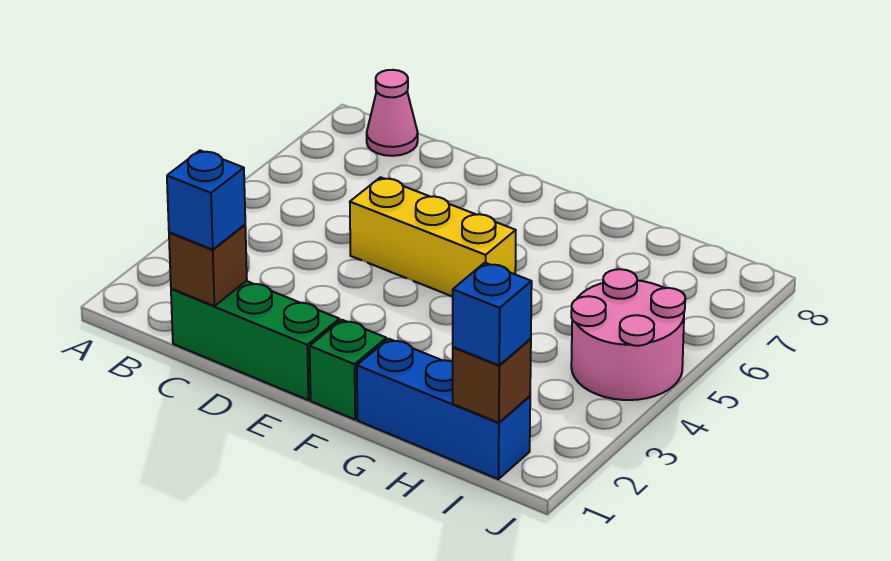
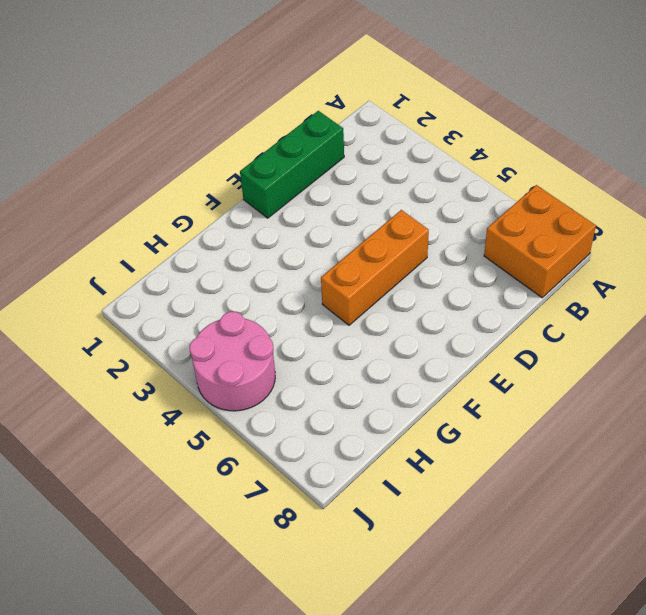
orange 2x2 brick [484,185,596,298] -> pink 1x1 cone [367,70,418,156]
orange 1x3 brick [321,210,429,325] -> yellow 1x3 brick [350,177,516,297]
none -> green 1x1 brick [310,320,386,419]
none -> blue 1x3 brick [357,339,530,479]

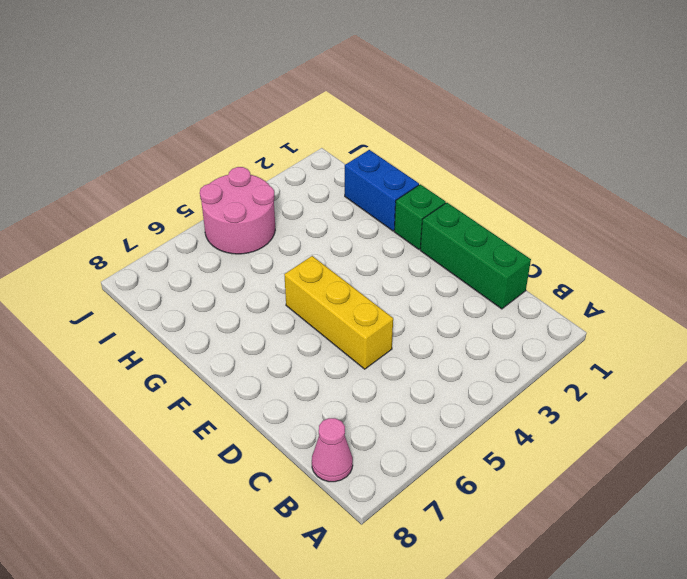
blue 1x2 brick [345,150,419,231] -> blue 1x3 brick [357,339,530,479]
none -> brown 1x1 brick [169,225,247,306]
none -> brown 1x1 brick [453,339,531,423]

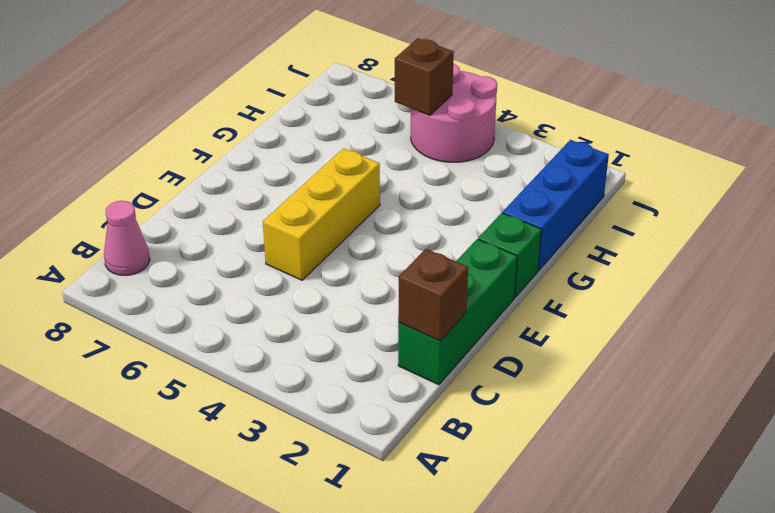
brown 1x1 brick [395,38,454,115] -> brown 1x1 brick moved to [453,339,531,423]
none -> blue 1x1 brick [167,151,245,250]
none -> blue 1x1 brick [453,263,532,365]

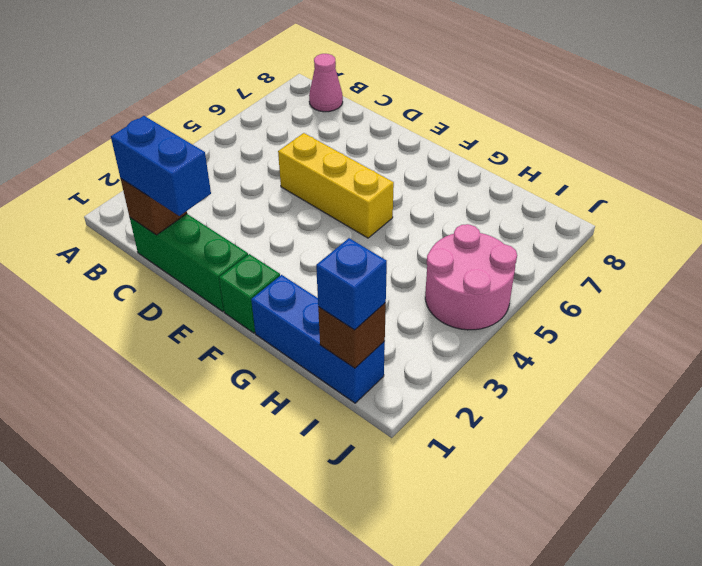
blue 1x2 brick [111,116,211,216] -> blue 1x1 brick [167,151,245,250]

